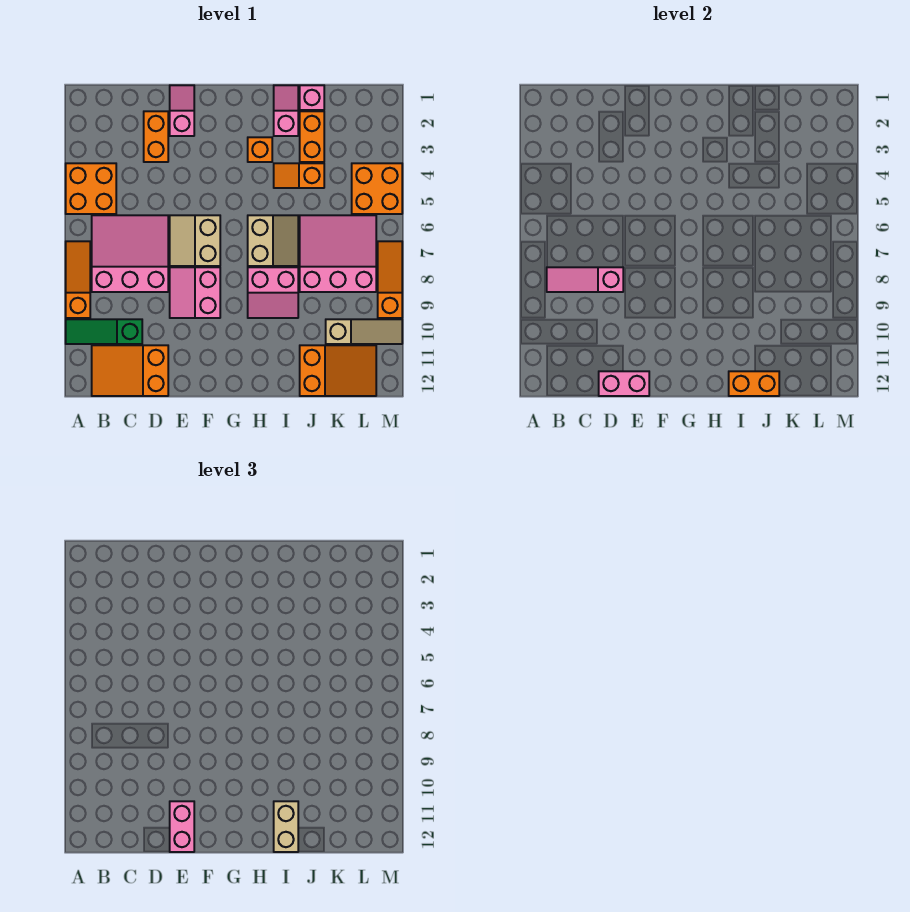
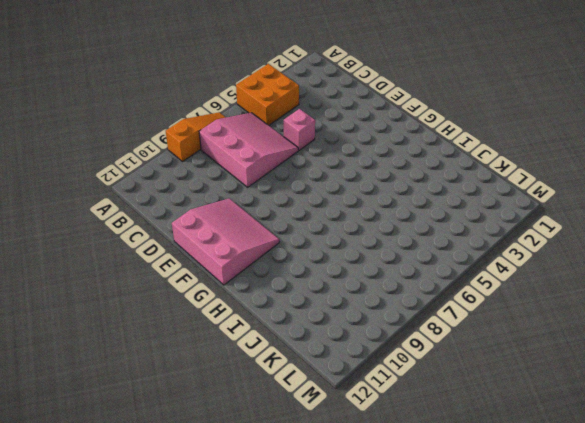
pink 1x1 brick [284,109,315,150] -> pink 1x1 brick moved to [300,85,324,110]
pink 3x3 slope [172,198,279,285] -> pink 3x3 slope moved to [300,215,376,292]
none -> green 1x3 slope [66,319,142,344]
none -> orange 2x3 slope [92,345,168,396]
none -> orange 1x2 brick [144,111,168,162]

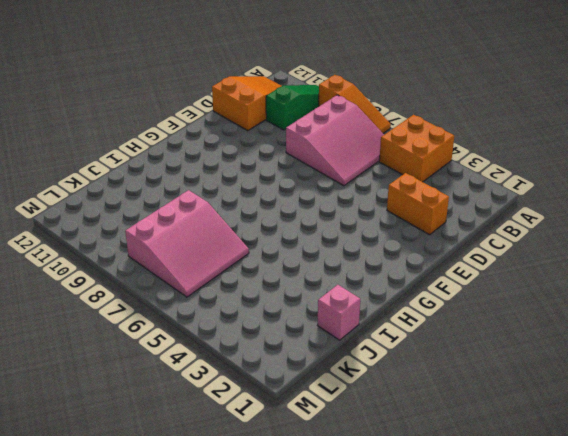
none -> pink 1x2 slope [170,85,194,136]
none -> tan 2x2 slope [170,215,220,266]
none -> pink 2x2 slope [170,267,220,318]

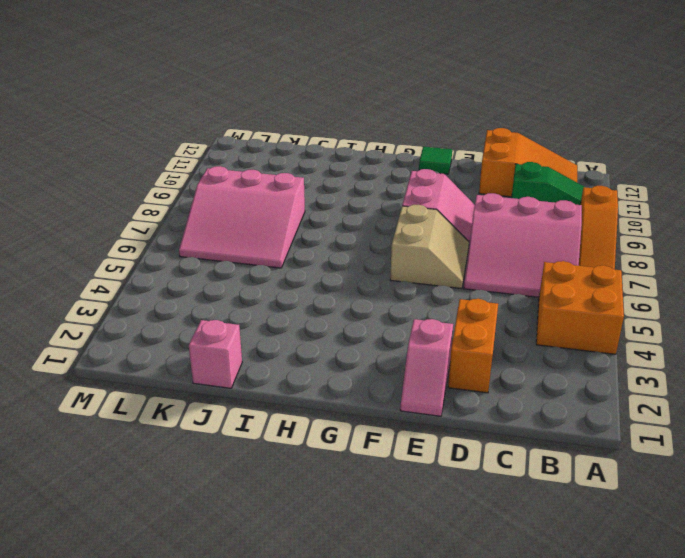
green 1x1 tile [419,147,452,174] -> none
none -> orange 1x1 brick [248,137,272,162]
none -> tan 2x2 slope [248,215,298,266]
none -> pink 2x2 slope [248,267,298,318]

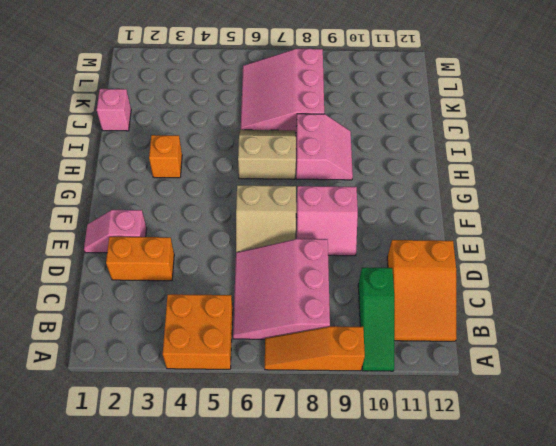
none -> pink 1x2 slope [274,85,298,136]
none -> orange 1x2 slope [274,163,324,188]
none -> orange 1x2 brick [300,111,324,162]

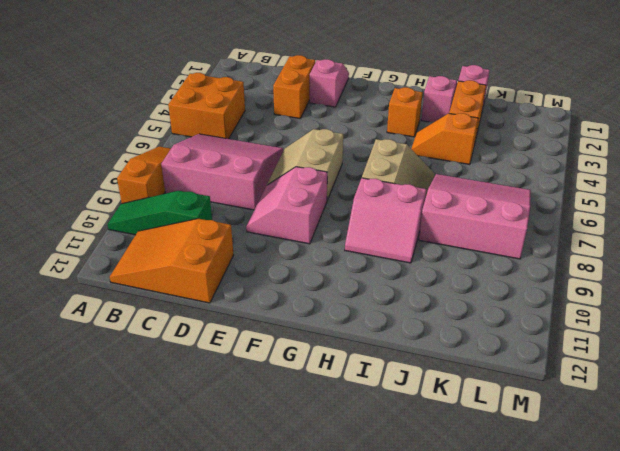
none -> orange 2x3 slope [300,345,376,396]
none -> tan 1x3 slope [326,319,402,344]
none -> orange 2x2 brick [352,163,402,214]

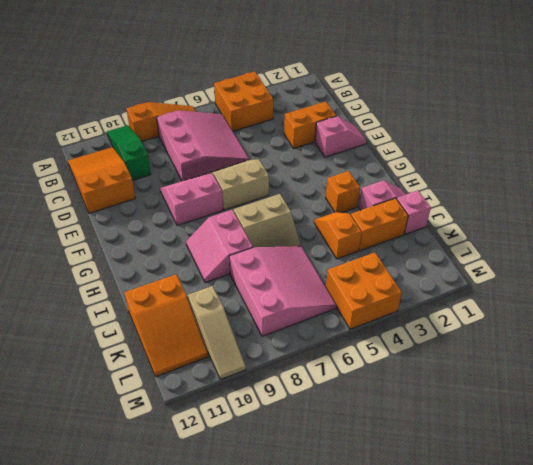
none -> orange 1x3 slope [378,241,402,318]
none -> pink 1x3 slope [547,267,623,292]
none -> pink 1x2 brick [599,371,649,396]

